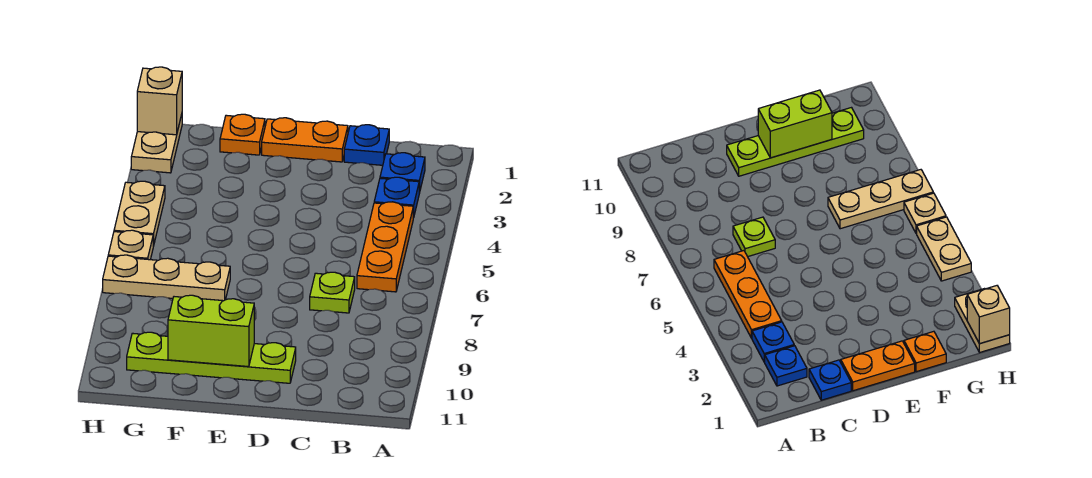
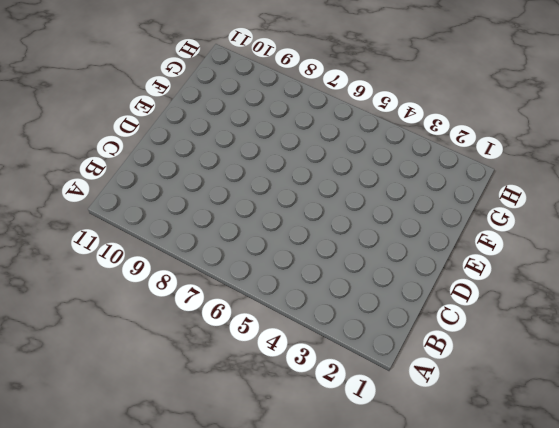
none -> blue 1x1 plate [380,153,425,193]
none -> blue 1x1 plate [374,177,419,218]
none -> orange 1x3 plate [357,202,413,292]

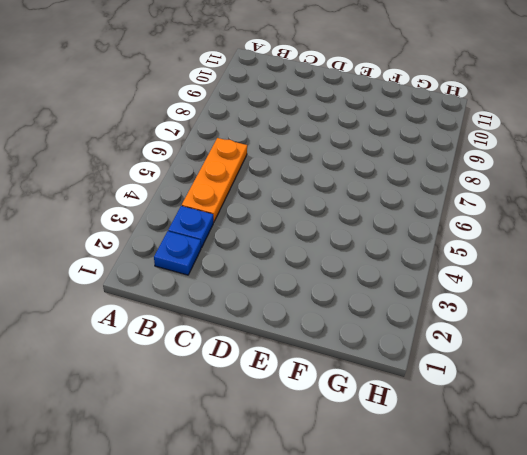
none -> blue 1x1 plate [344,125,389,165]
none -> lime 1x1 plate [310,272,355,313]
none -> orange 1x2 plate [262,118,348,162]

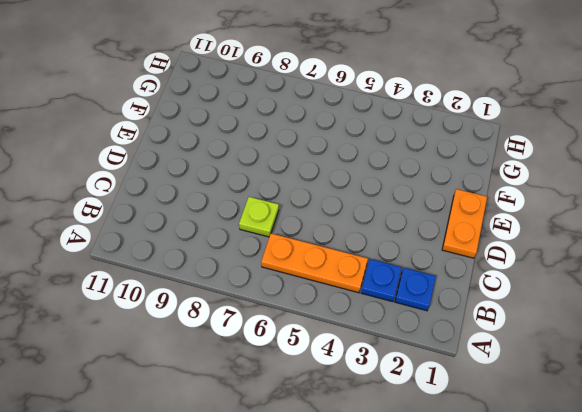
none -> blue 1x1 plate [344,125,389,165]
none -> lime 1x4 plate [127,332,296,383]
none -> orange 1x1 plate [220,114,265,155]

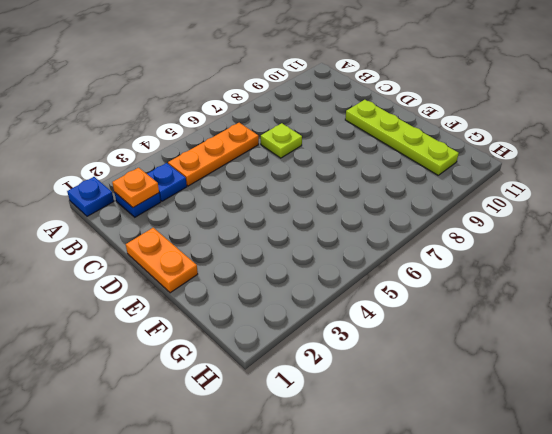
blue 1x1 plate [67,177,114,216] -> blue 1x1 plate moved to [344,125,389,165]
orange 1x1 plate [112,168,159,208] -> orange 1x1 plate moved to [220,114,265,155]
none -> tan 1x3 plate [103,255,230,301]
none -> tan 1x2 plate [131,115,182,173]
none -> tan 1x2 plate [114,181,165,246]

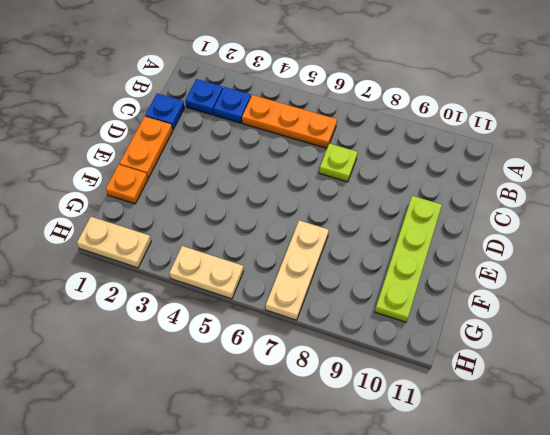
none -> tan 1x1 plate [108,230,153,260]
none -> lime 1x2 brick [168,295,254,367]
none -> tan 1x1 brick [137,67,182,135]

